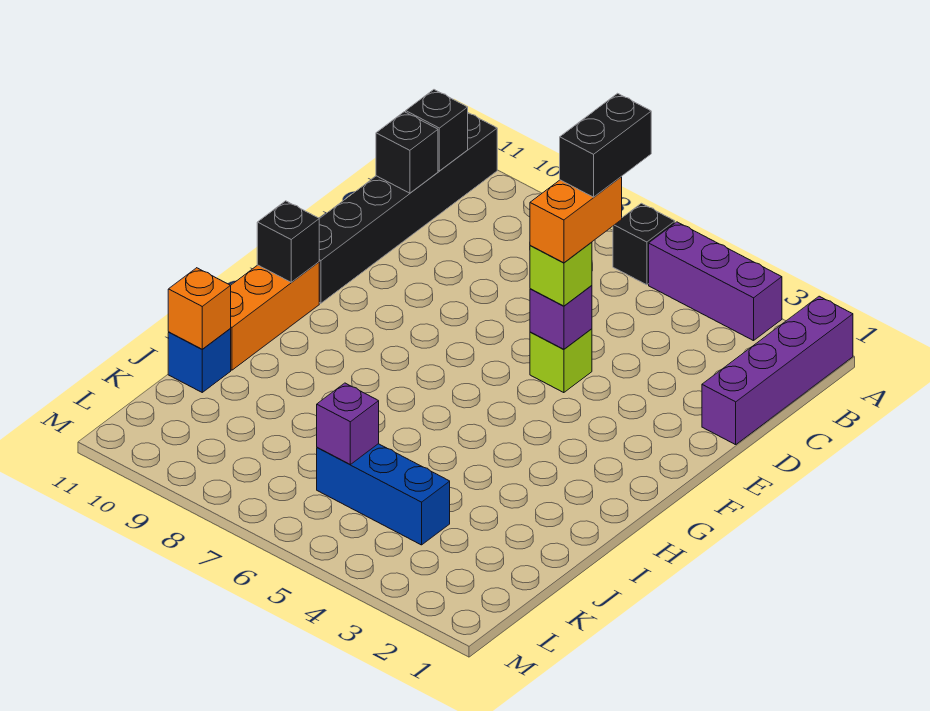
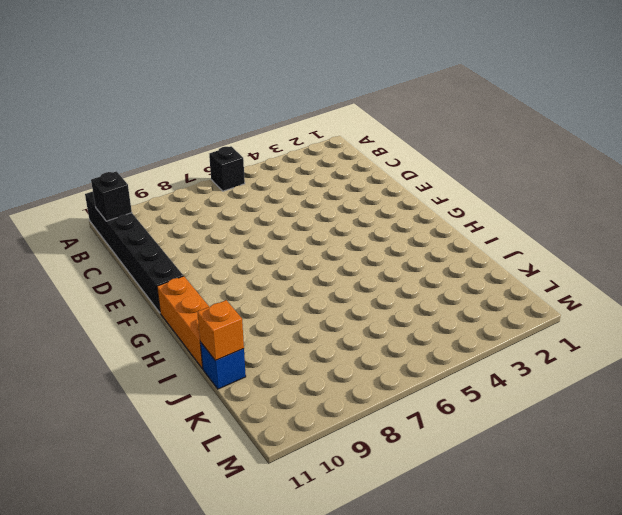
none -> purple 1x4 brick [702,296,853,445]
none -> purple 1x3 brick [649,222,782,341]
none -> lime 1x1 brick [530,329,592,393]

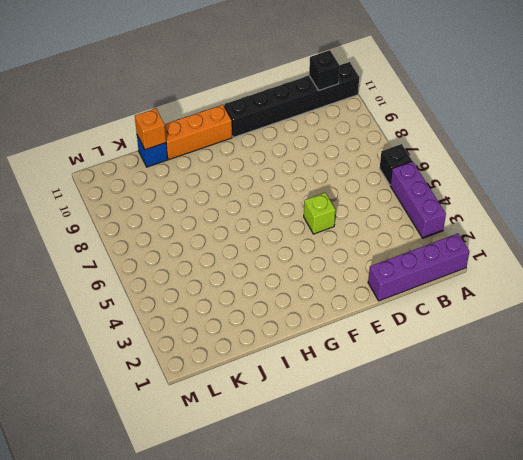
none -> blue 1x3 brick [317,444,450,545]
none -> black 1x1 brick [376,112,438,193]
none -> purple 1x1 brick [530,285,592,349]

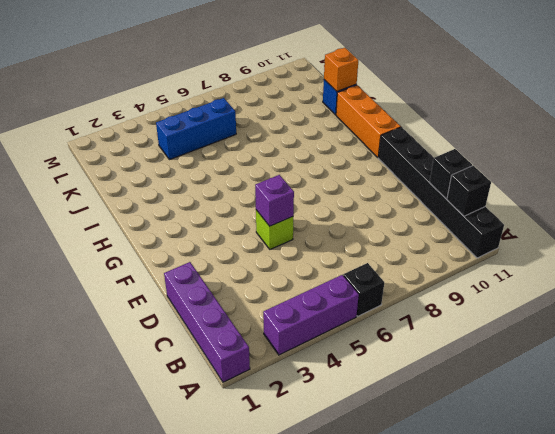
none -> black 1x1 brick [257,201,319,282]
none -> purple 1x1 brick [317,383,379,464]
none -> lime 1x1 brick [530,242,592,306]

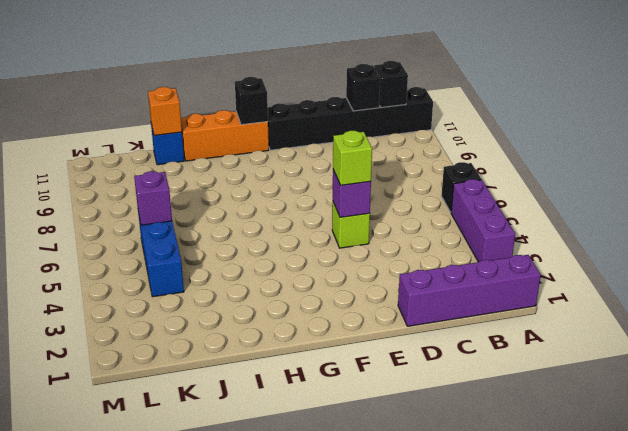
none -> orange 1x2 brick [530,177,622,263]
none -> black 1x2 brick [560,93,651,197]

